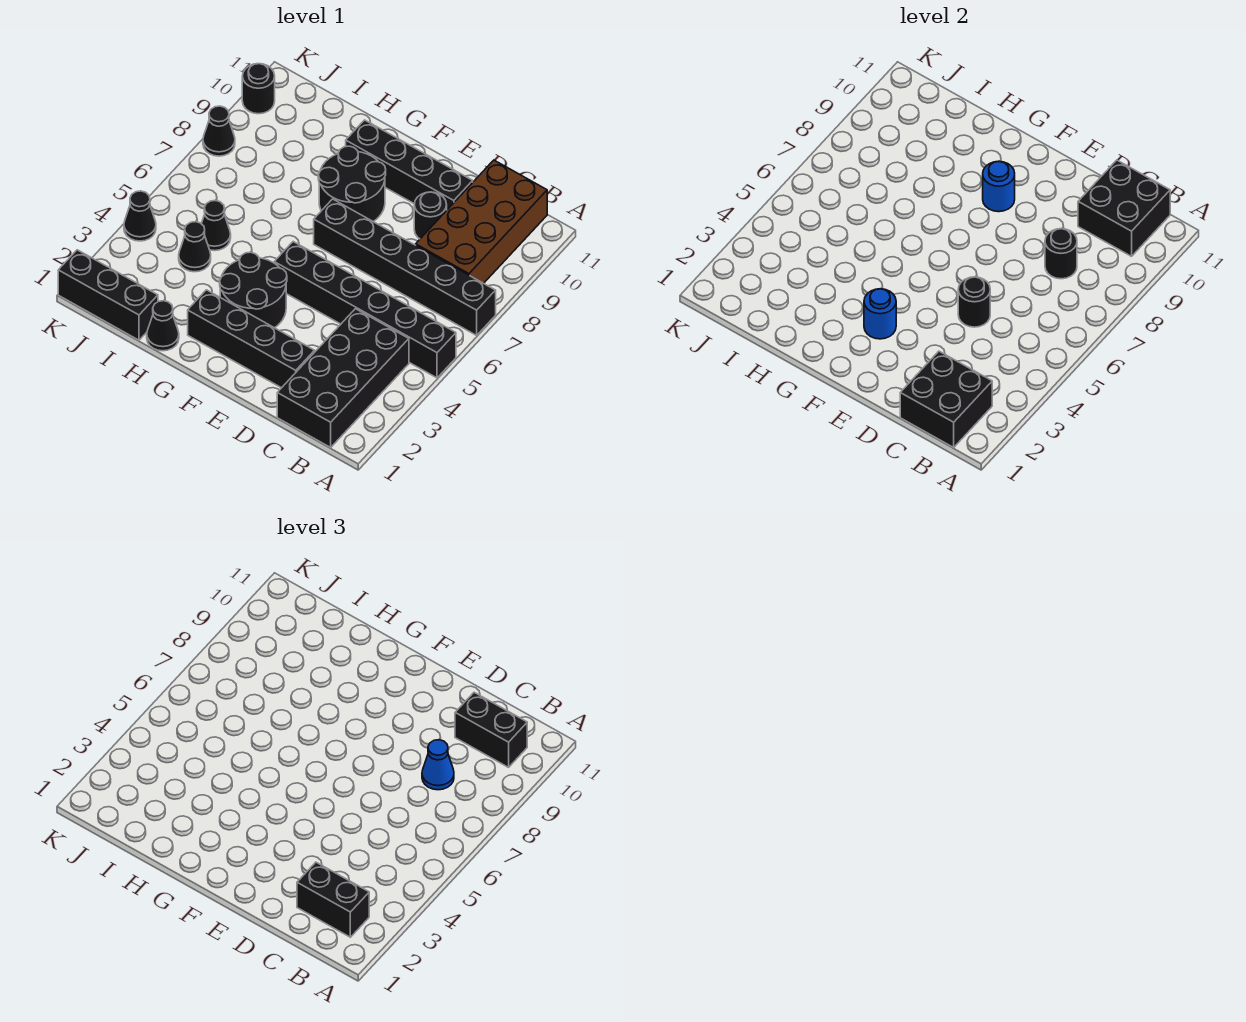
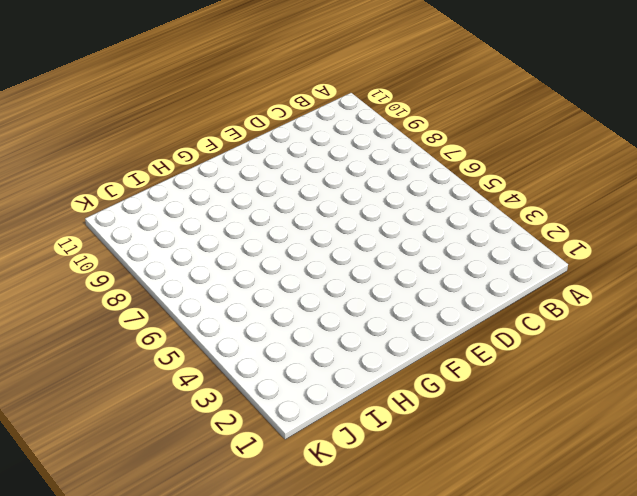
none -> black 1x6 brick [274,242,456,378]
none -> black 1x6 brick [314,199,496,335]
none -> black 2x4 brick [277,309,409,447]

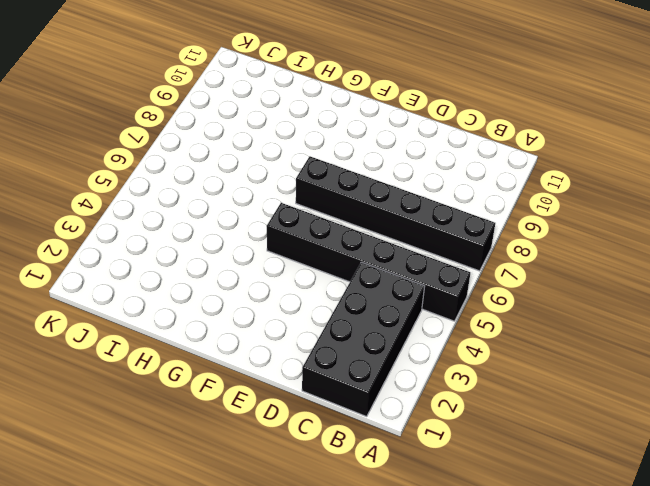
none -> brown 2x4 brick [416,160,547,283]
none -> black 1x4 brick [188,290,315,388]
none -> black 1x1 round brick [414,192,447,239]

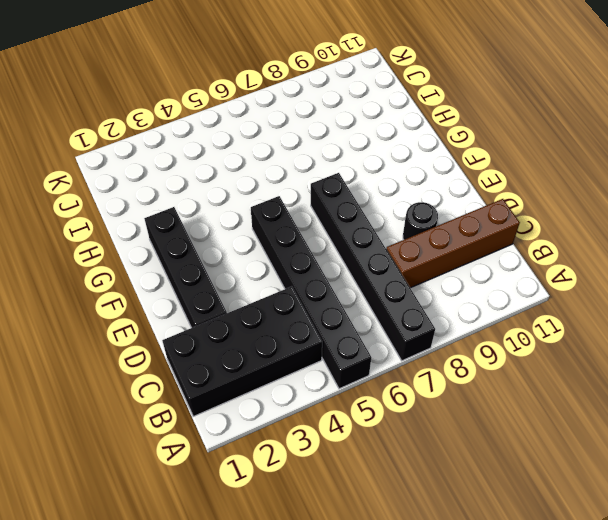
brown 1x4 brick [386,199,520,288] -> brown 2x4 brick [416,160,547,283]
none -> black 1x4 brick [346,120,473,210]
none -> black 2x2 round brick [220,252,287,328]
none -> black 2x2 round brick [318,146,386,222]

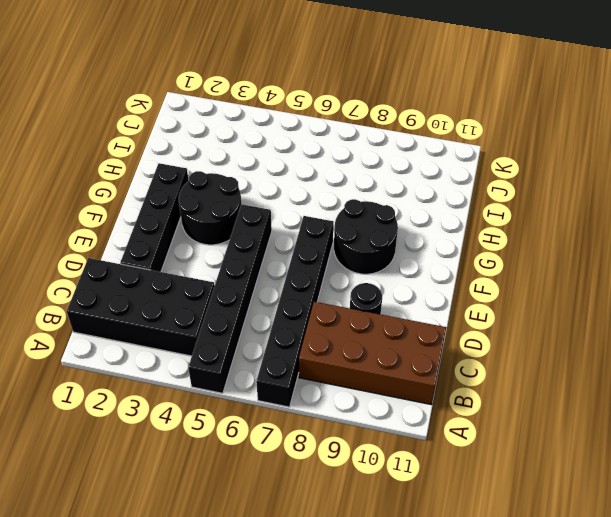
none -> black 1x4 brick [346,120,473,210]
none -> black 1x1 cone [147,301,179,351]
none -> black 1x3 brick [58,250,158,340]

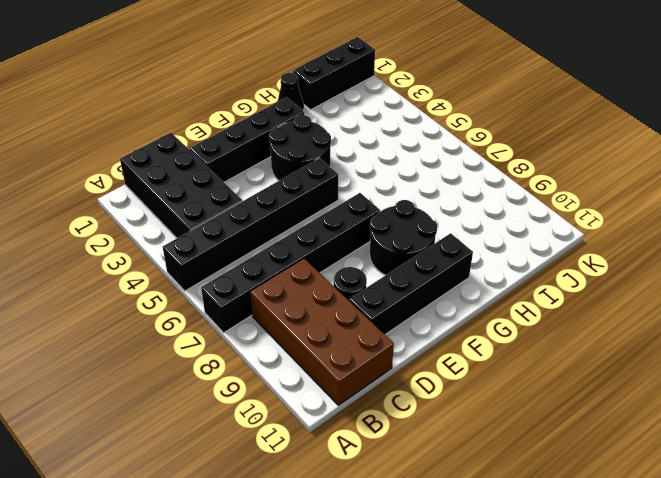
none -> black 1x1 cone [179,222,211,272]
none -> black 1x1 cone [201,200,231,251]
none -> black 1x1 cone [124,191,156,241]

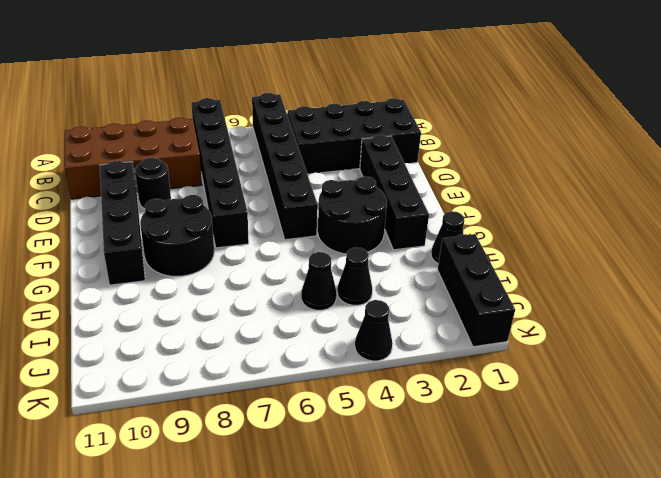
none -> black 1x1 cone [203,106,235,156]
none -> black 1x1 round brick [242,64,275,114]
none -> black 2x2 brick [900,351,992,447]

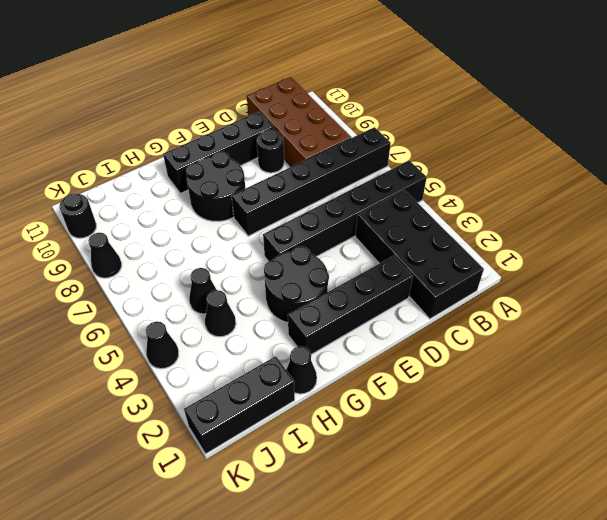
none -> black 2x2 brick [900,351,992,447]
none -> black 2x2 brick [1078,160,1170,256]
none -> black 1x1 round brick [1045,229,1077,279]

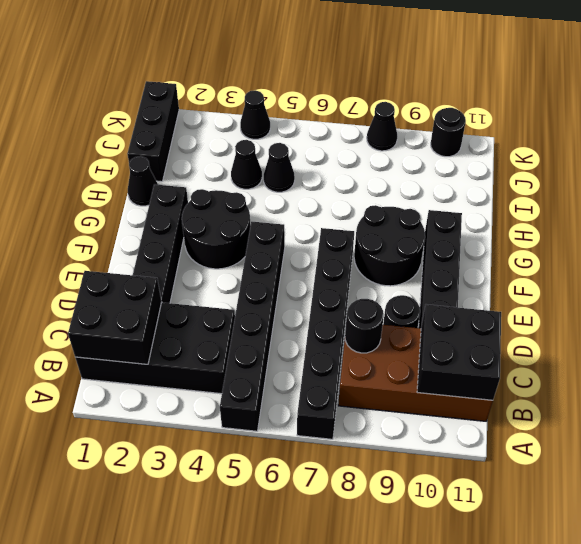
none -> black 1x1 round brick [958,277,990,327]
none -> blue 1x1 round brick [864,289,896,339]
none -> blue 1x1 round brick [983,161,1015,212]

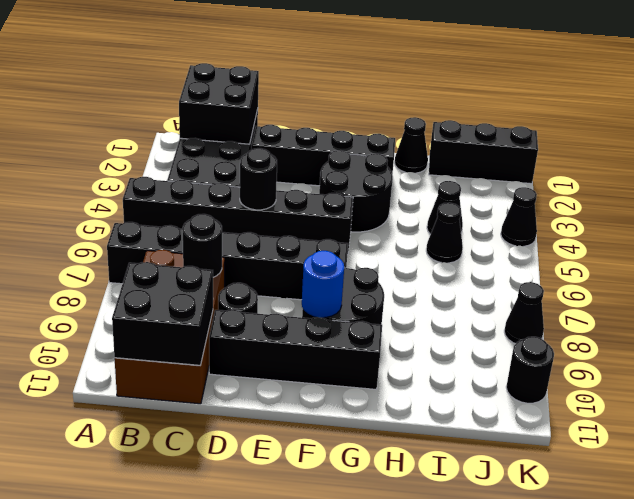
none -> blue 1x1 round brick [864,289,896,339]
none -> black 1x2 brick [297,862,369,937]
none -> black 1x2 brick [455,692,527,767]

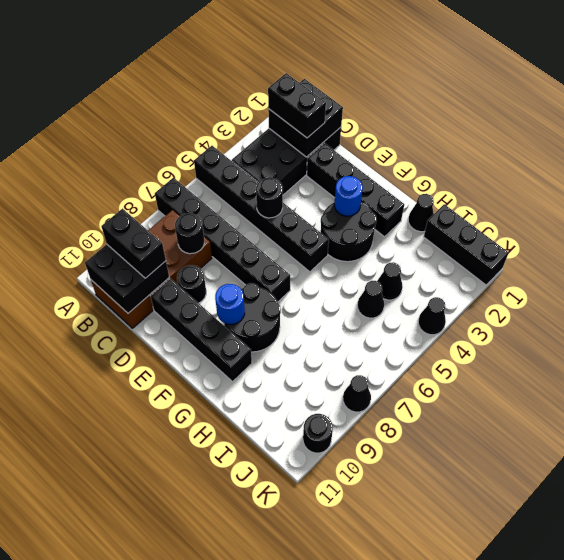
none -> blue 1x1 cone [422,740,454,790]

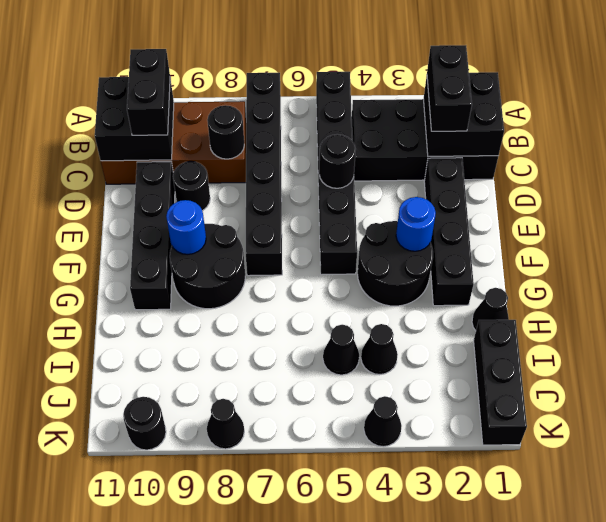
none -> blue 1x1 cone [422,740,454,790]

